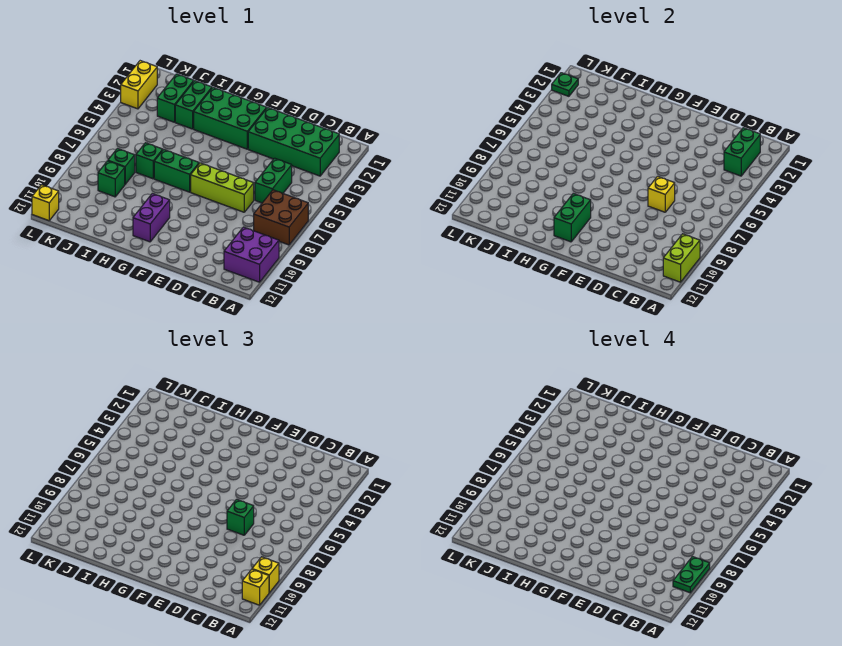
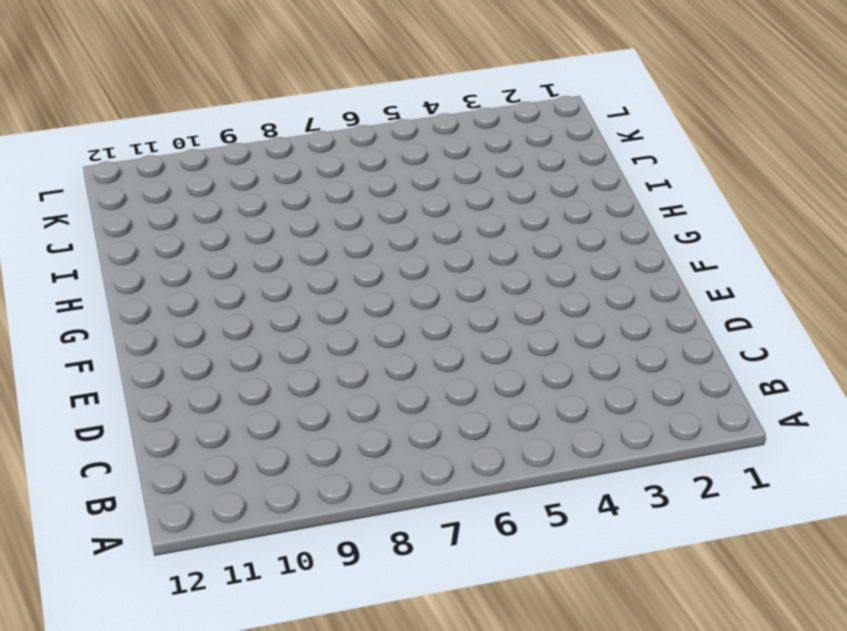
none -> brown 2x2 brick [254,190,308,245]
none -> purple 2x2 brick [224,227,279,282]
none -> green 2x4 brick [248,108,339,176]

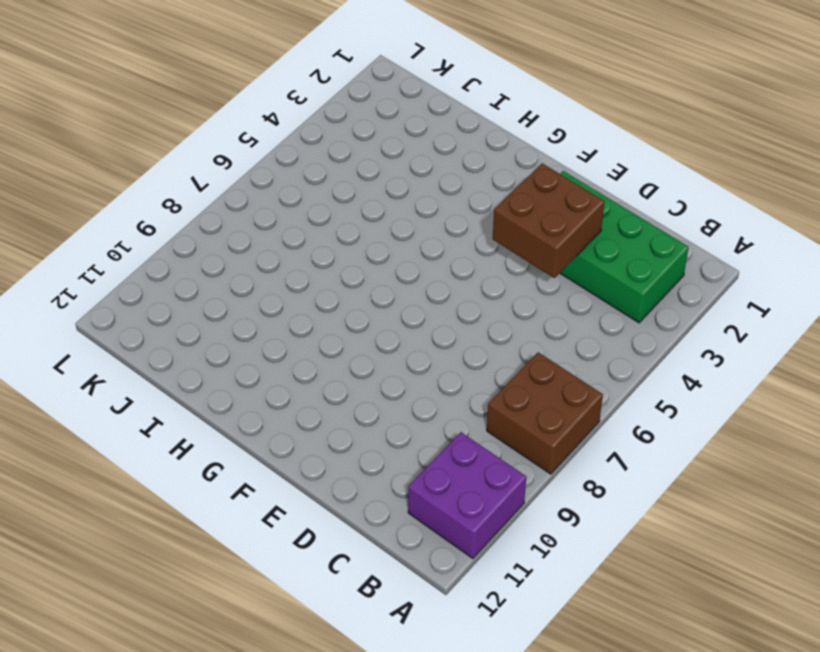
brown 2x2 brick [493,163,604,278] -> none
none -> green 1x2 brick [255,158,292,203]
none -> lime 1x3 brick [191,163,254,212]
none -> green 2x3 brick [194,88,267,149]

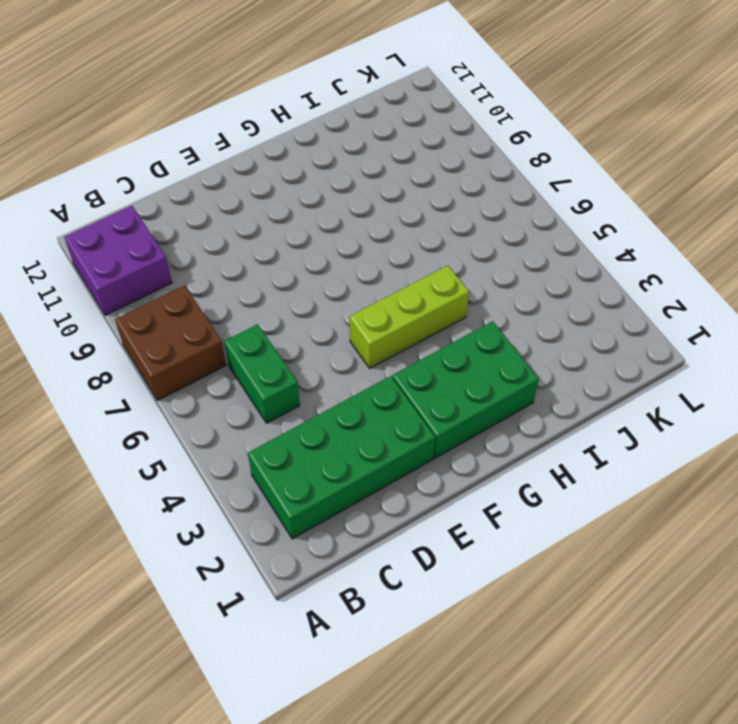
lime 1x3 brick [350,266,469,368] -> lime 1x3 brick moved to [191,163,254,212]
none -> green 1x2 brick [154,150,199,192]
none -> purple 1x2 brick [133,194,170,242]
none -> green 1x2 brick [175,81,212,129]

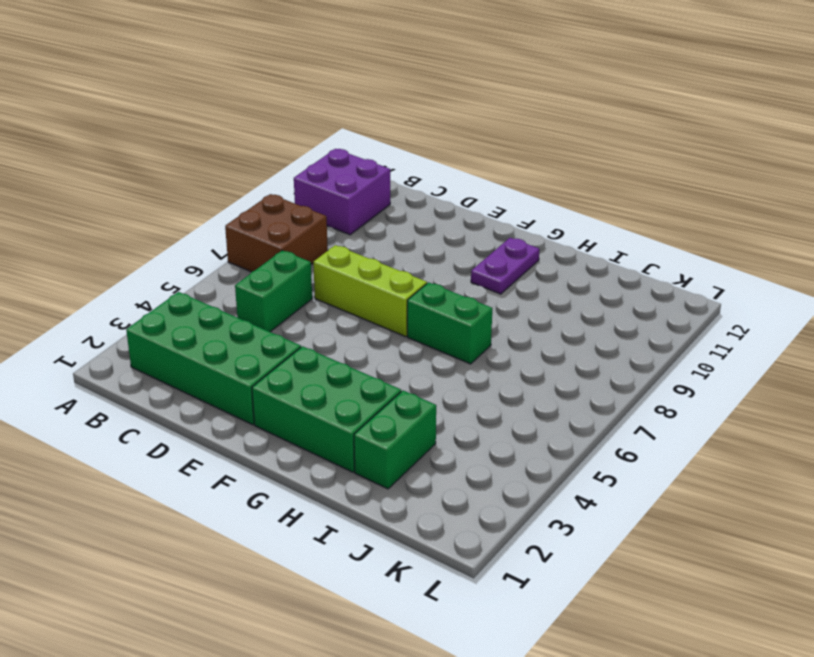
purple 1x2 plate [471,238,539,294] -> purple 1x2 brick [133,194,170,242]
none -> green 1x1 brick [136,143,163,179]
none -> green 1x2 brick [157,74,194,122]
none -> green 1x1 brick [108,149,135,184]

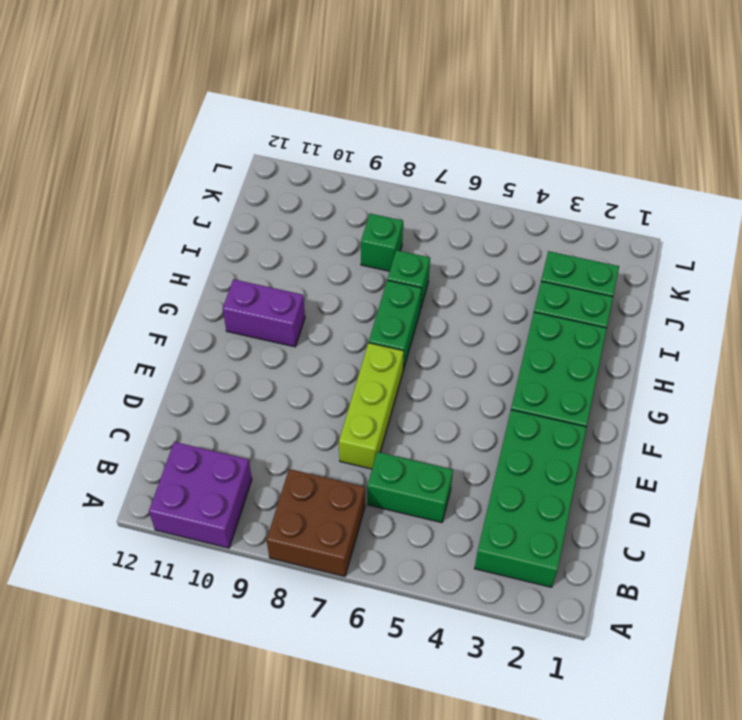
none -> green 1x1 brick [98,161,125,197]
none -> yellow 1x2 brick [121,61,157,109]
none -> yellow 1x1 brick [32,185,59,221]

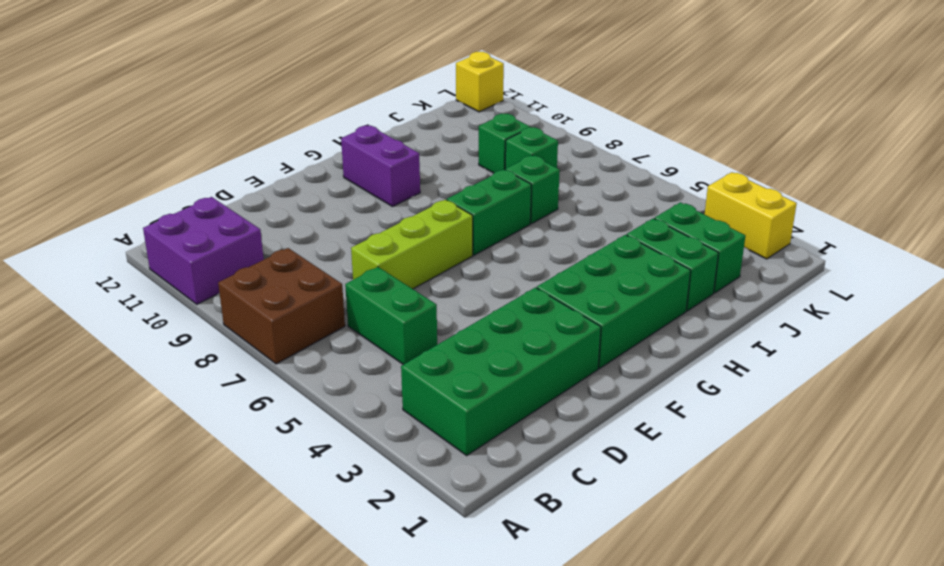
none -> lime 1x2 brick [663,234,700,282]
none -> green 1x2 brick [724,128,760,176]
none -> yellow 1x1 brick [648,176,675,212]

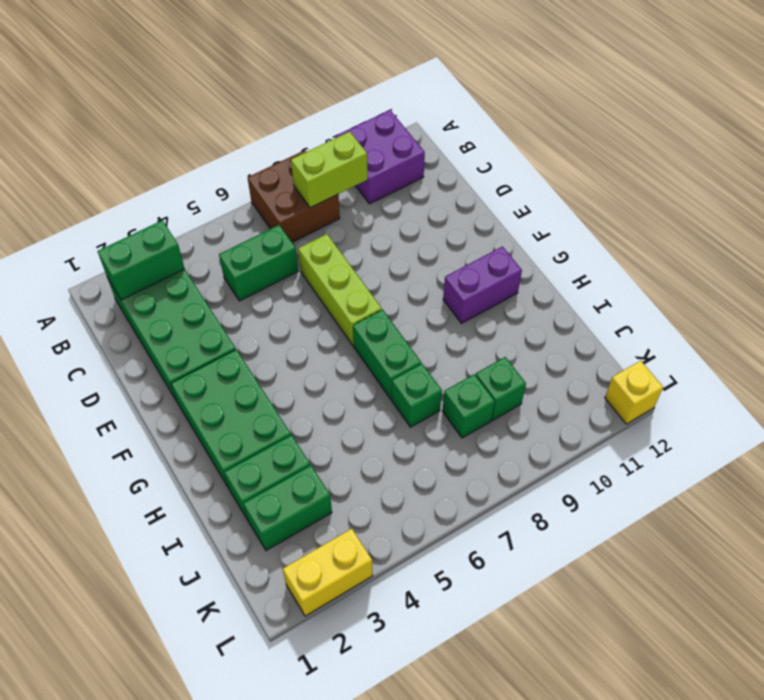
lime 1x2 brick [291,132,368,208] -> lime 1x2 brick moved to [663,234,700,282]
none -> yellow 1x1 brick [648,176,675,212]
none -> green 1x2 brick [554,194,591,242]
none -> green 1x1 plate [552,73,578,96]

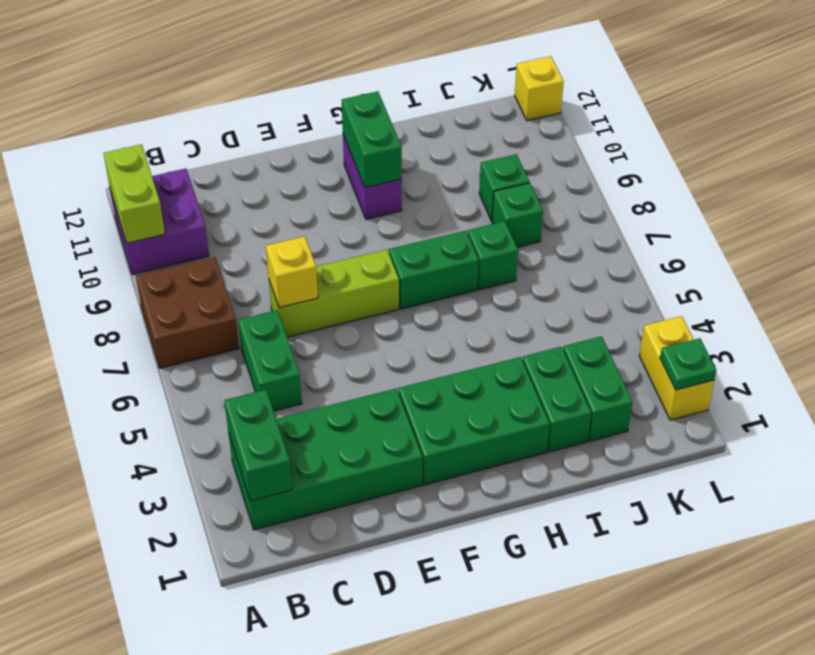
none -> yellow 1x1 brick [252,557,279,593]
none -> yellow 1x1 brick [242,569,269,605]
none -> green 1x1 brick [227,499,254,535]

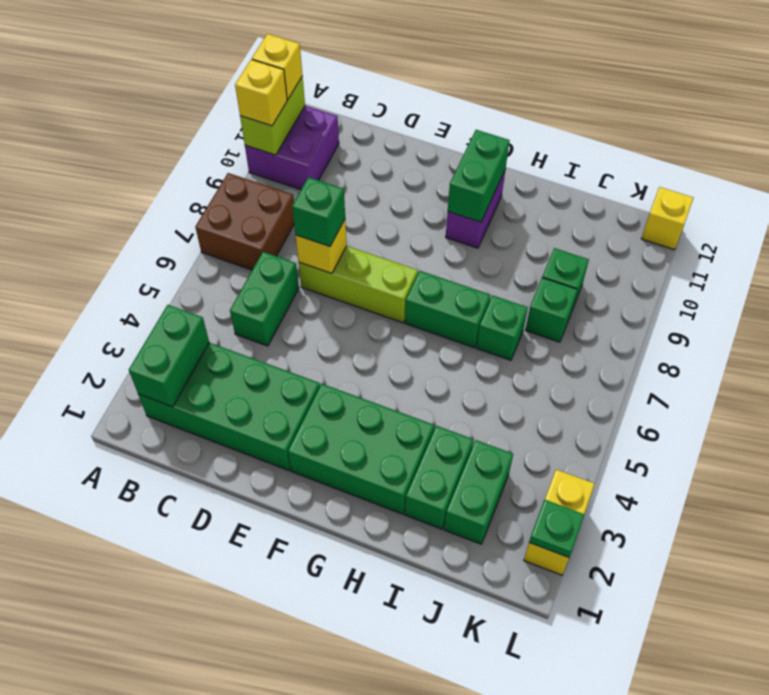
none -> green 1x2 plate [673,557,710,593]

